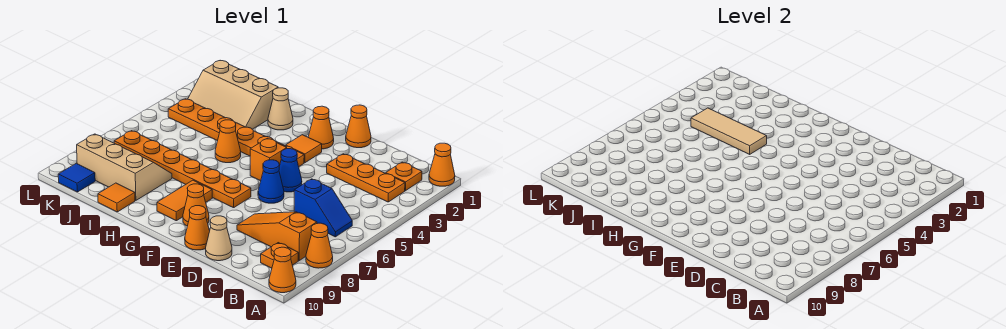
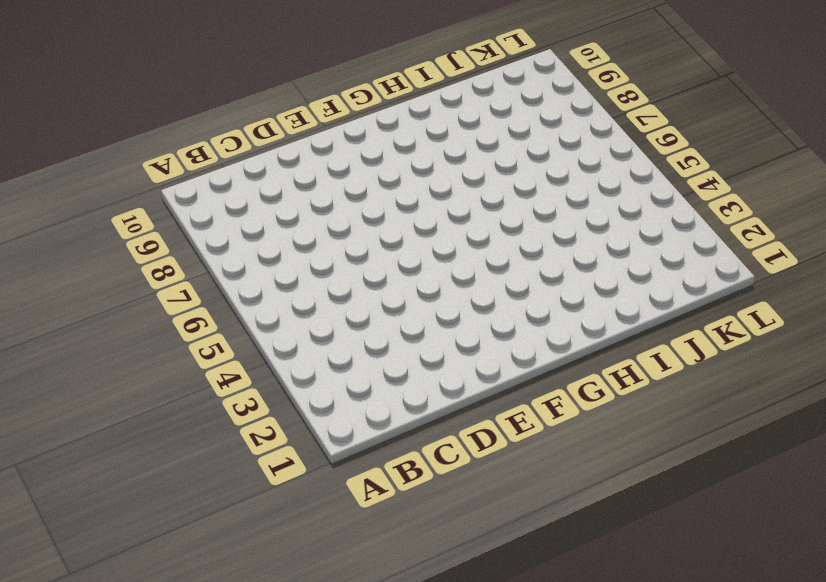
none -> orange 1x1 cone [429,143,455,186]
none -> orange 1x1 cone [306,223,333,268]
none -> orange 1x1 cone [269,247,296,293]

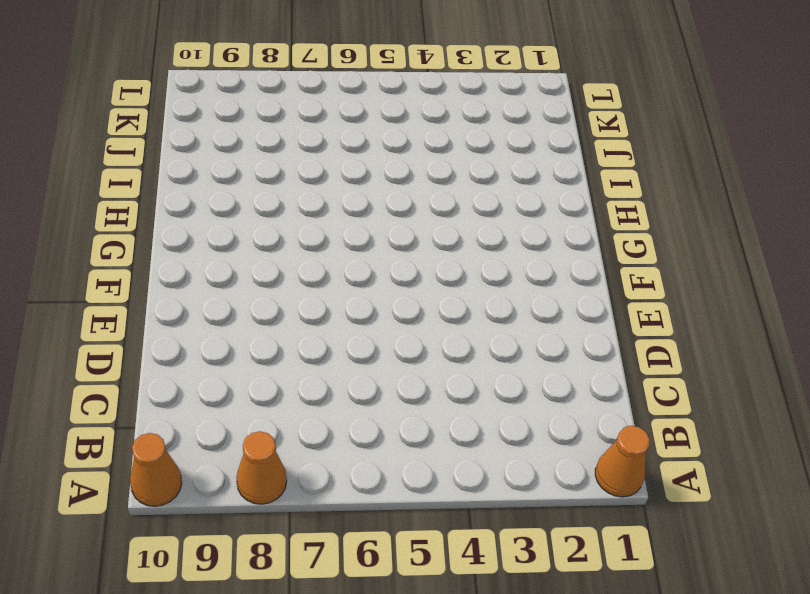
none -> orange 1x1 plate [386,162,422,191]
none -> orange 1x3 plate [327,154,405,202]
none -> blue 1x2 slope [294,179,352,237]

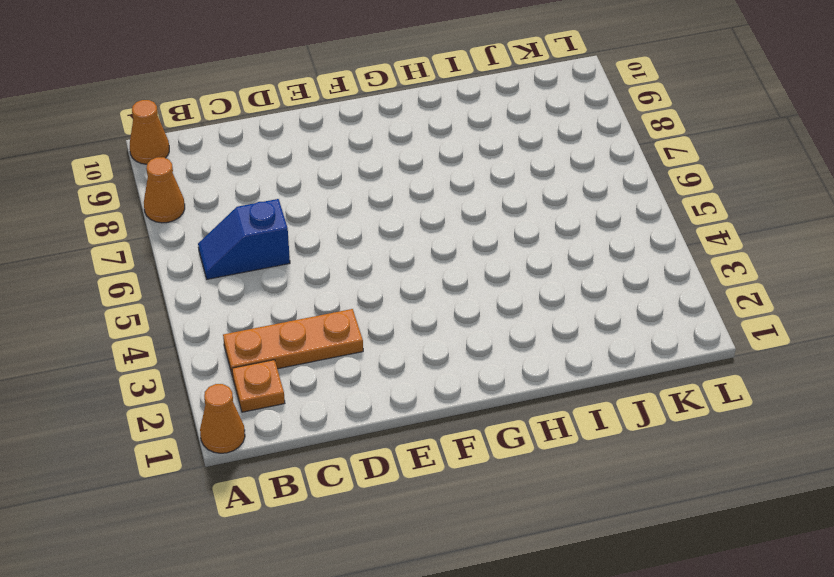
none -> orange 1x3 slope [237,212,317,260]
none -> orange 1x1 plate [261,243,298,268]
none -> tan 1x1 cone [206,216,232,261]

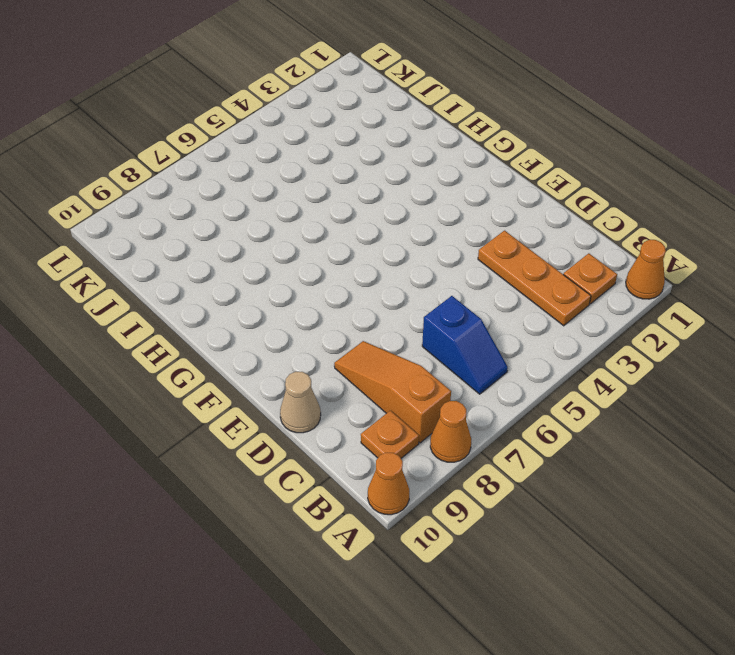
none -> orange 1x1 cone [346,105,371,148]
none -> blue 1x1 cone [279,149,302,192]
none -> blue 1x1 cone [258,160,284,203]

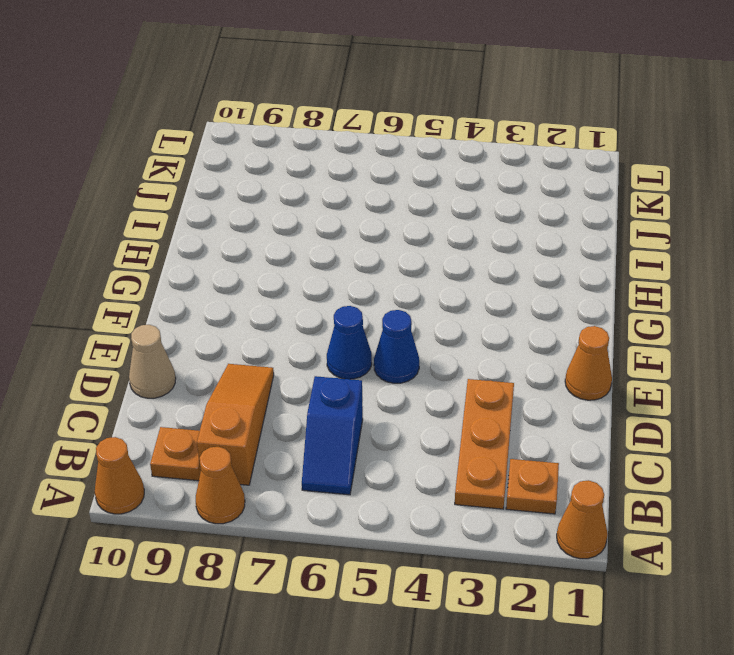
none -> orange 1x1 cone [185,206,210,250]
none -> orange 1x1 cone [308,106,334,149]
none -> orange 1x1 tile [286,135,322,163]

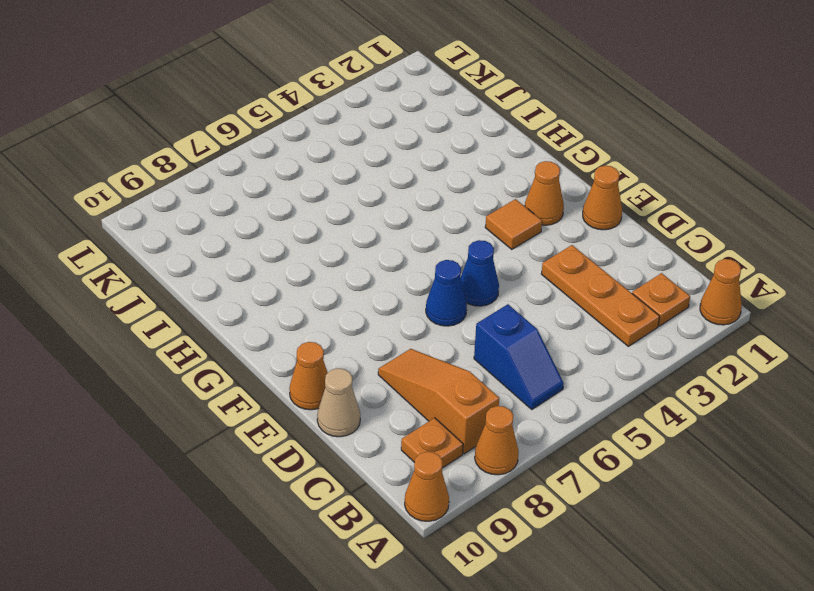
none -> orange 1x6 plate [168,99,304,166]
none -> orange 1x1 brick [250,138,287,181]
none -> orange 1x6 plate [114,131,251,208]

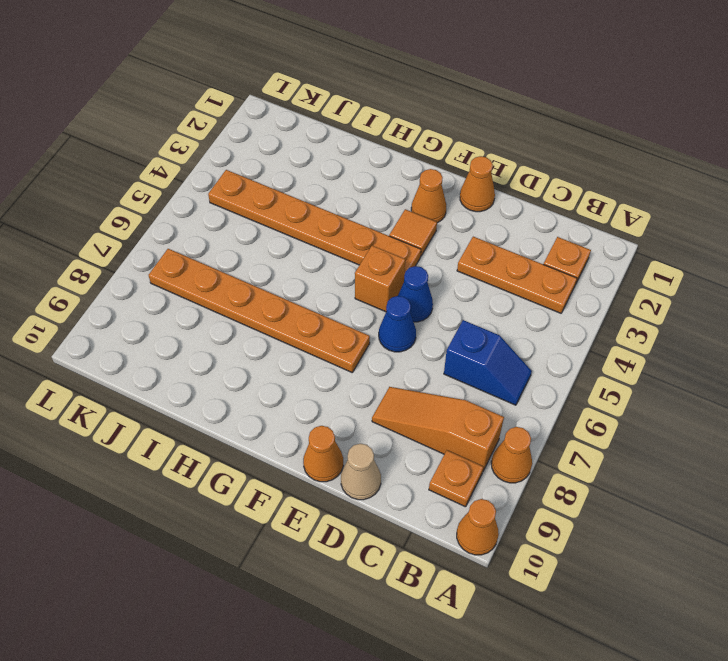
none -> orange 1x1 cone [429,143,455,186]
none -> orange 1x1 cone [183,184,209,226]
none -> orange 1x2 tile [157,180,212,221]

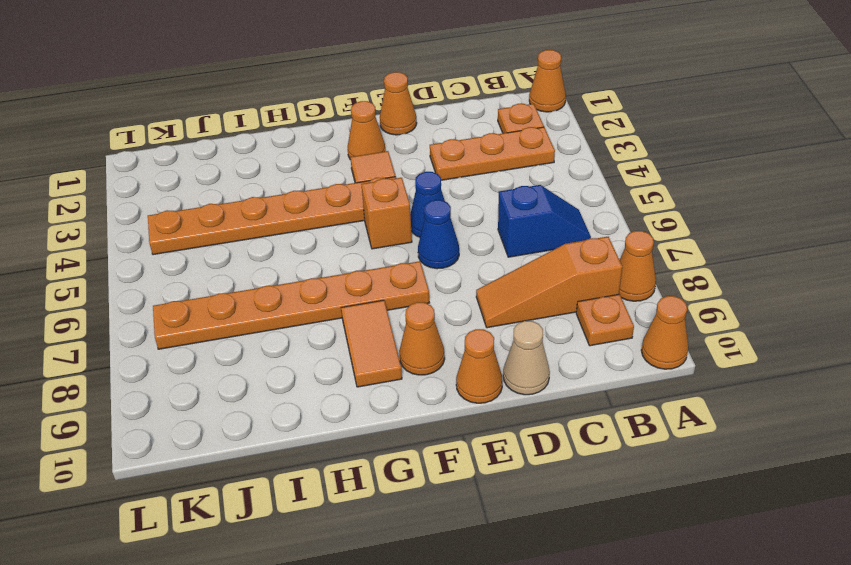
none -> tan 1x1 cone [268,88,293,130]
none -> orange 1x1 cone [215,120,241,163]
none -> tan 2x3 slope [188,61,278,129]

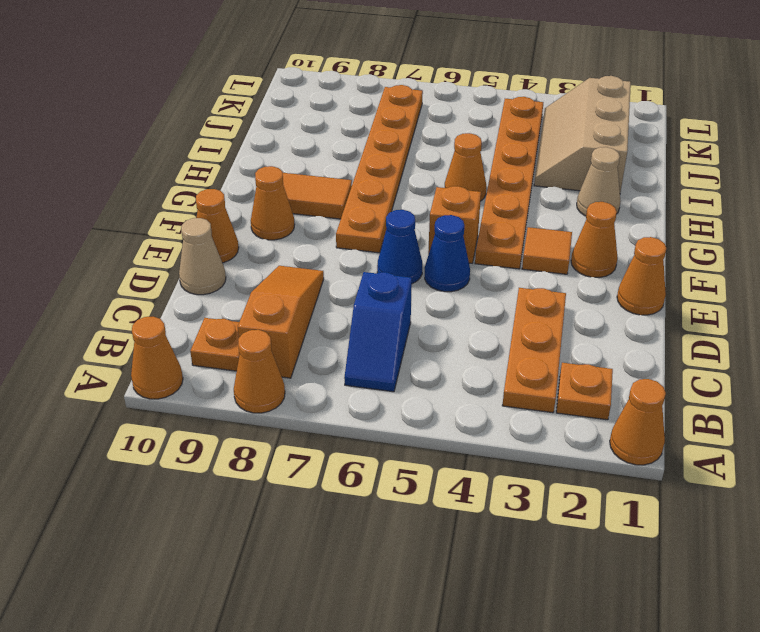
none -> tan 2x3 slope [77,134,172,200]
none -> orange 1x1 tile [98,183,135,212]
none -> blue 1x1 tile [58,163,95,192]

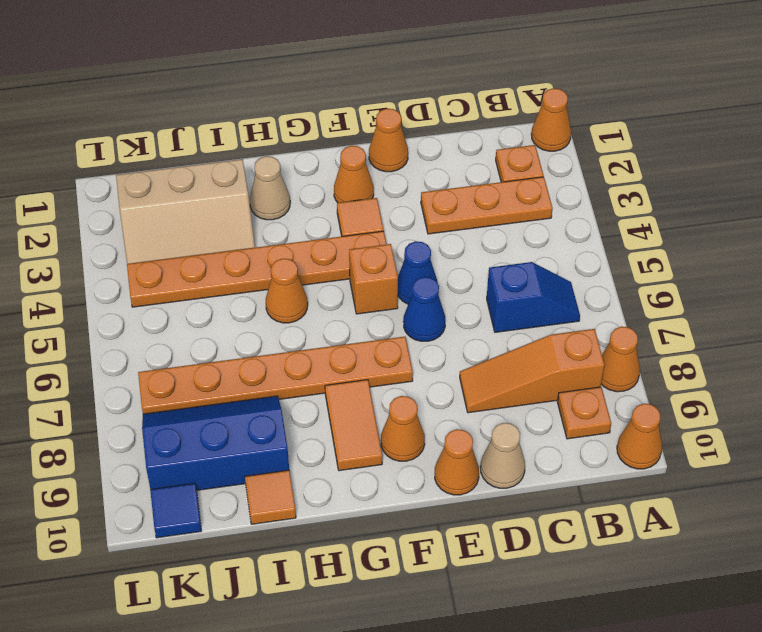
blue 2x3 slope [142,396,289,490] -> tan 2x3 slope [77,134,172,200]
none -> tan 1x3 tile [691,108,767,154]

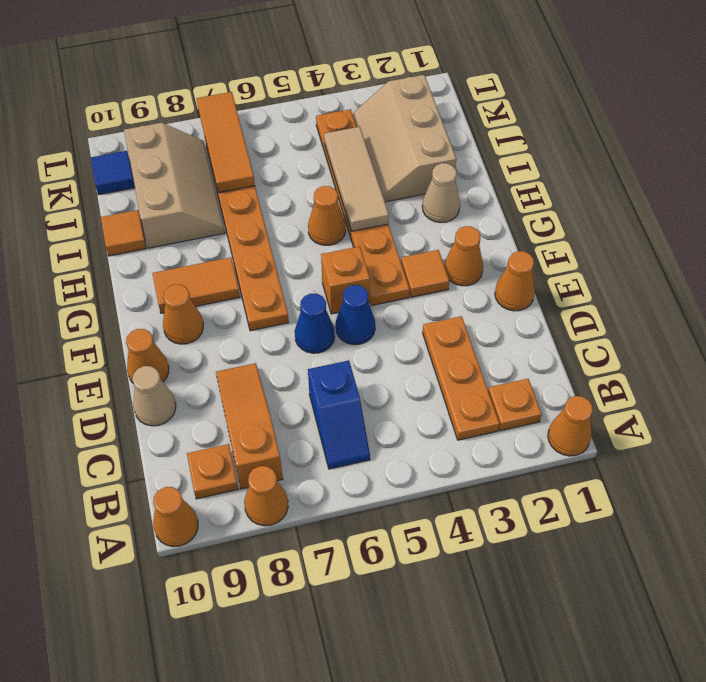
orange 1x3 tile [197,92,255,193] -> none

